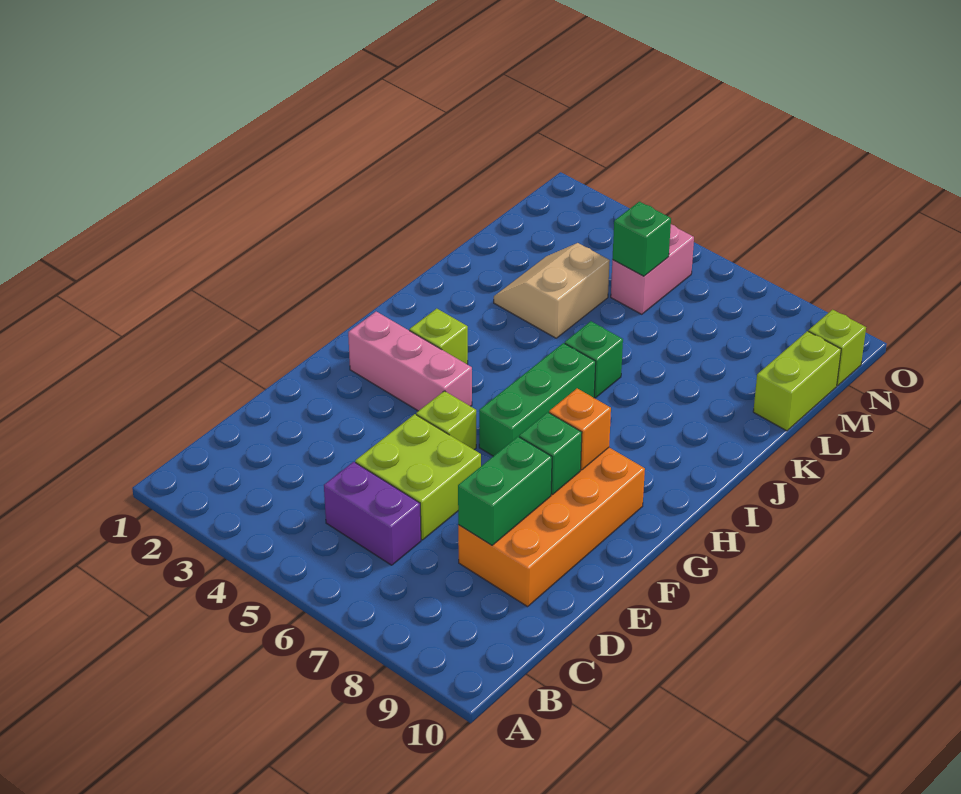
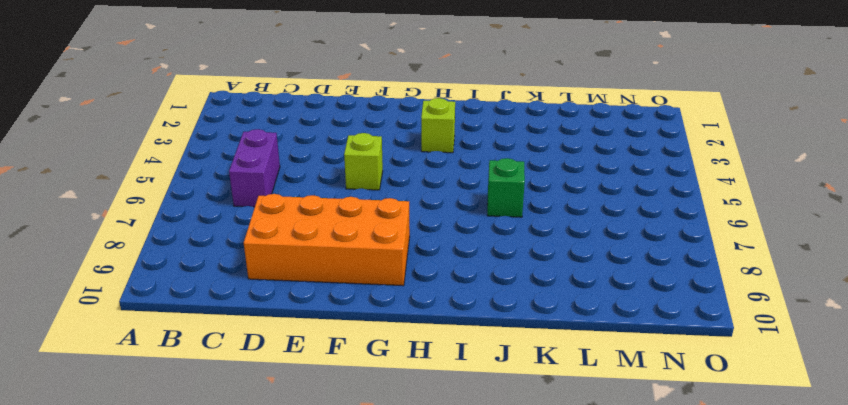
none -> lime 2x2 brick [355,414,481,540]
none -> pink 1x3 brick [348,312,472,411]
none -> green 1x3 brick [479,343,596,456]

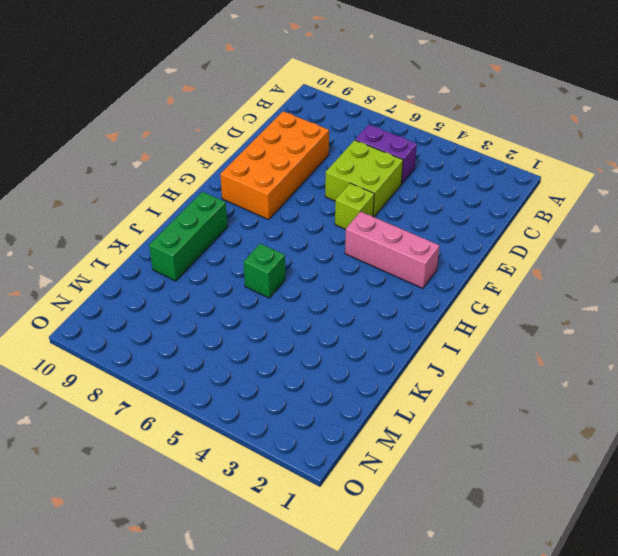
green 1x3 brick [149,192,227,281] -> green 1x3 brick moved to [479,343,596,456]
none -> lime 1x1 brick [409,309,468,364]
none -> tan 2x2 slope [494,243,610,338]
none -> lime 1x2 brick [753,331,841,431]

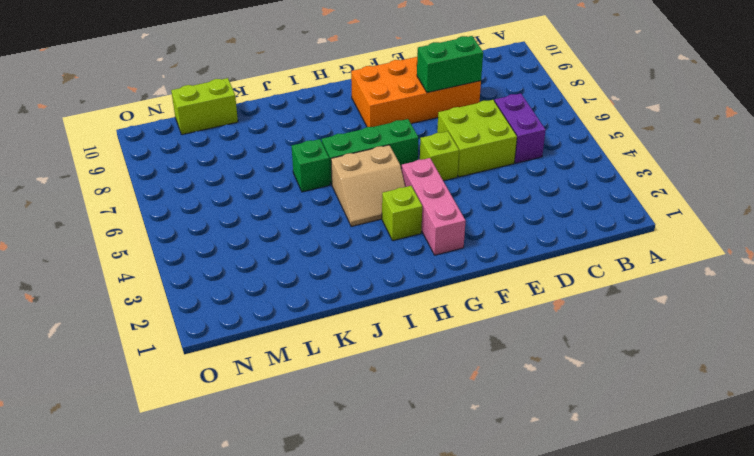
tan 2x2 slope [331,145,405,227] -> tan 2x2 slope moved to [494,243,610,338]
none -> pink 1x2 brick [611,224,694,314]
none -> lime 1x1 brick [808,310,866,386]
none -> green 1x1 brick [519,412,582,495]

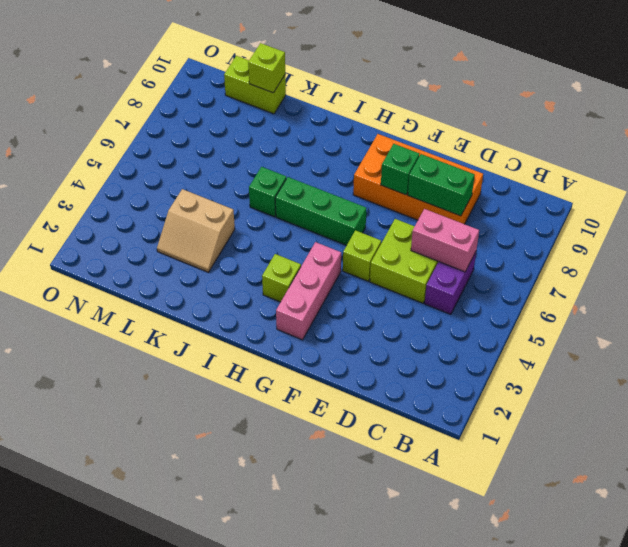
pink 1x2 brick [411,209,479,272] -> pink 1x2 brick moved to [611,224,694,314]
lime 1x1 brick [248,43,285,93] -> lime 1x1 brick moved to [808,310,866,386]
none -> orange 1x1 brick [549,388,611,470]
none -> green 1x1 brick [612,202,671,276]

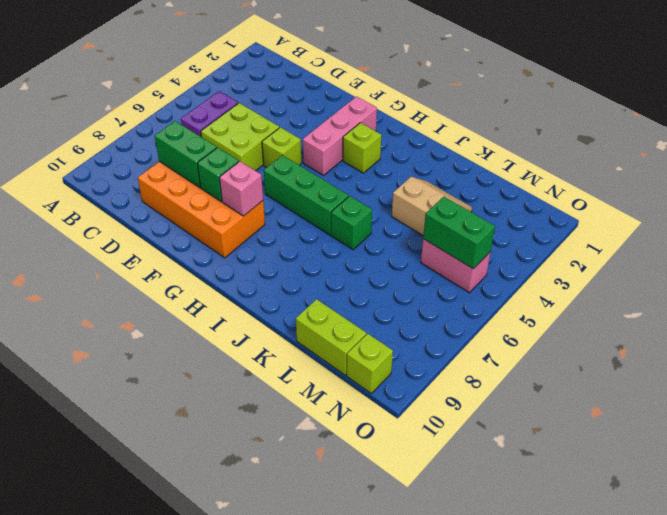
pink 1x1 brick [219,161,263,216] -> orange 1x1 brick [549,388,611,470]
green 1x2 brick [423,197,495,269] -> green 1x1 brick [612,202,671,276]

